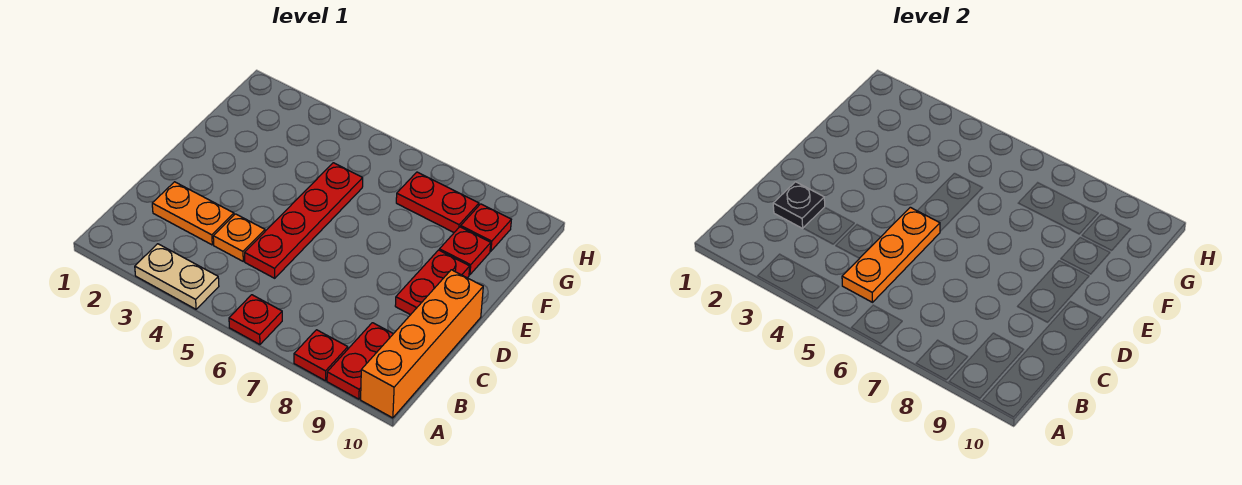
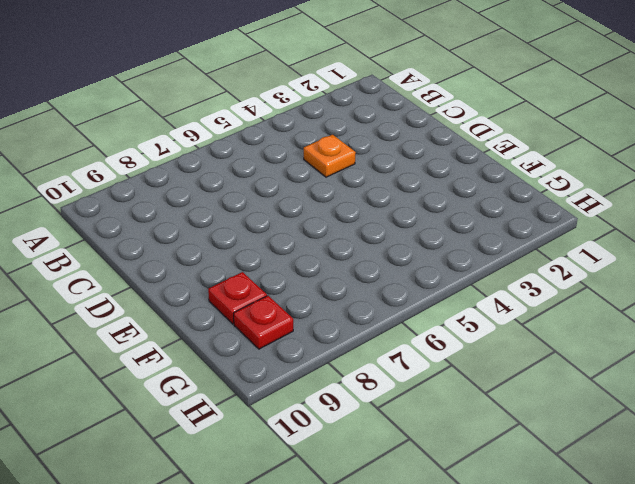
none -> tan 1x2 plate [135,244,219,309]
none -> red 1x1 plate [229,295,282,345]
none -> red 1x1 plate [294,330,348,381]

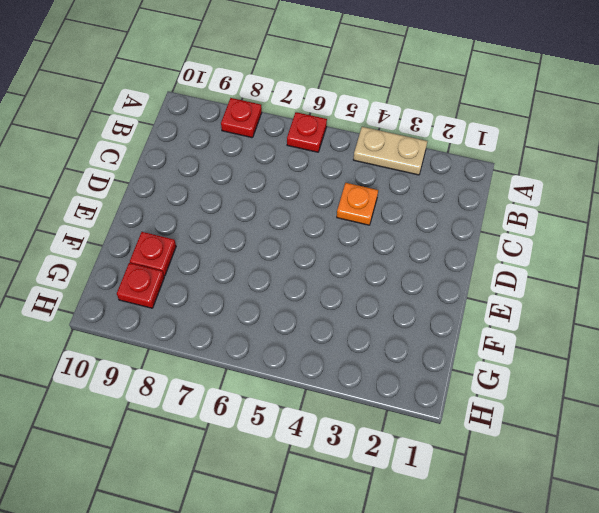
none -> red 1x2 plate [327,323,393,399]
none -> orange 1x4 brick [361,270,483,418]
none -> orange 1x2 plate [152,182,234,245]

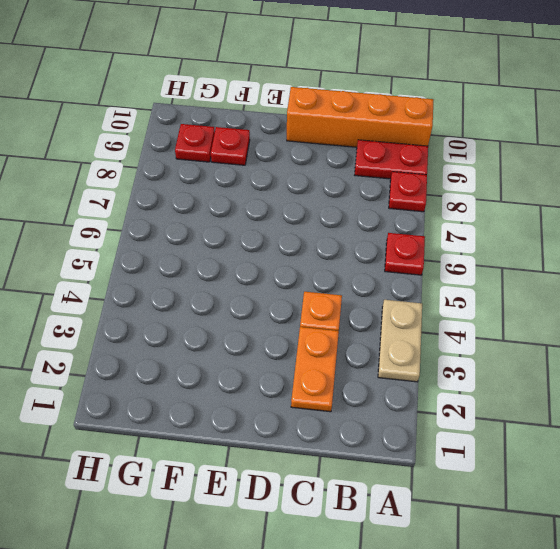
none -> red 1x4 plate [245,163,363,278]
none -> red 1x2 plate [395,250,470,315]
none -> red 1x2 plate [396,172,479,232]

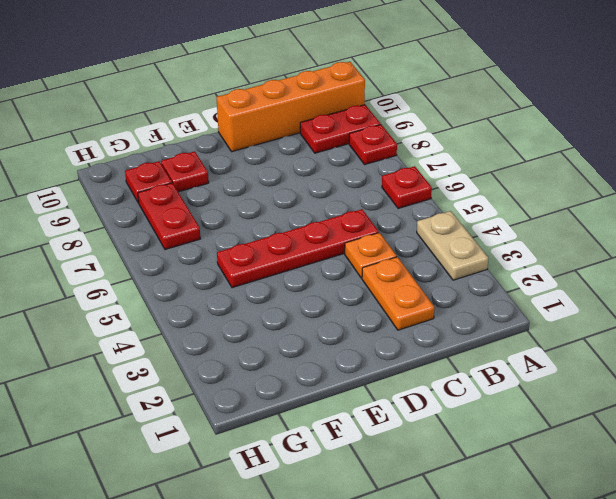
none -> red 1x2 plate [395,250,470,315]
none -> orange 1x3 plate [842,207,940,302]
none -> black 1x1 plate [773,182,825,228]

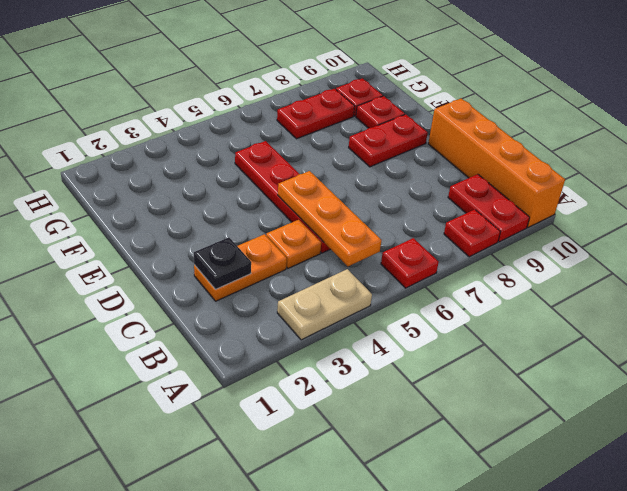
red 1x2 plate [349,114,428,167] -> red 1x2 plate turned to [395,250,470,315]

